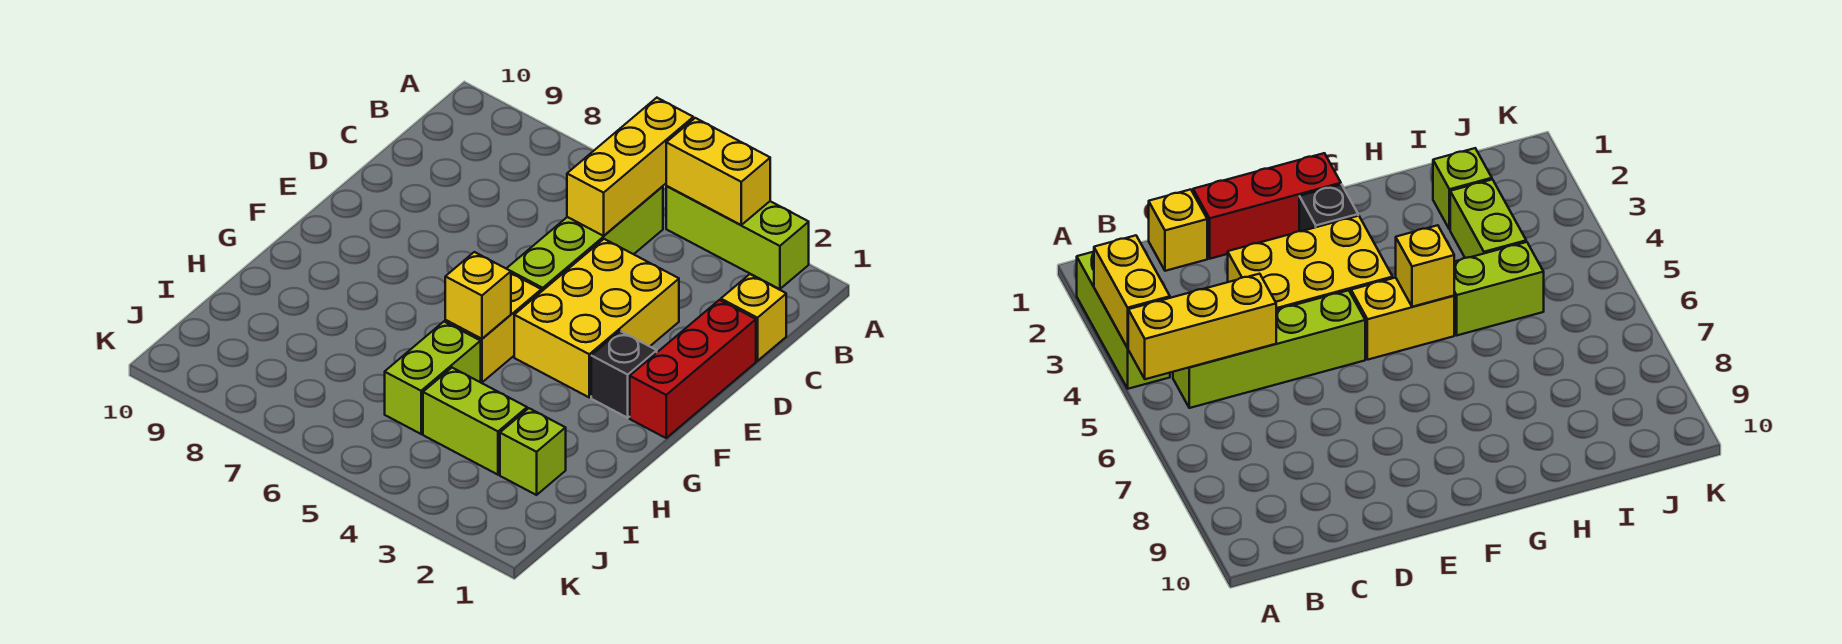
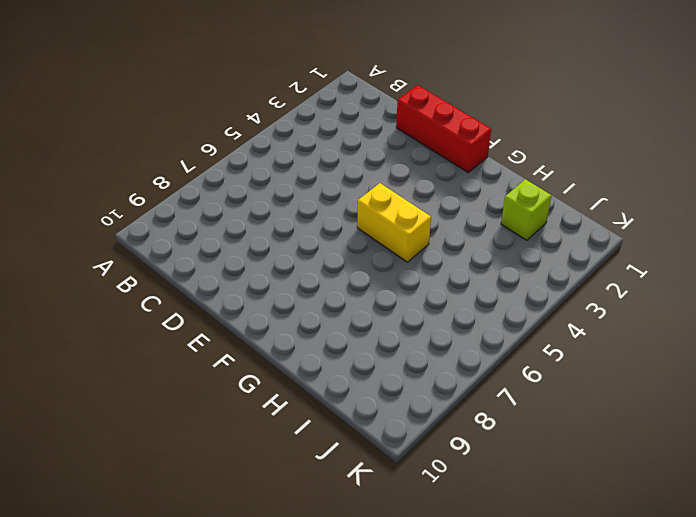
none -> lime 1x3 brick [666,186,809,289]
none -> lime 1x4 brick [506,186,663,292]
none -> yellow 1x1 brick [721,274,786,361]

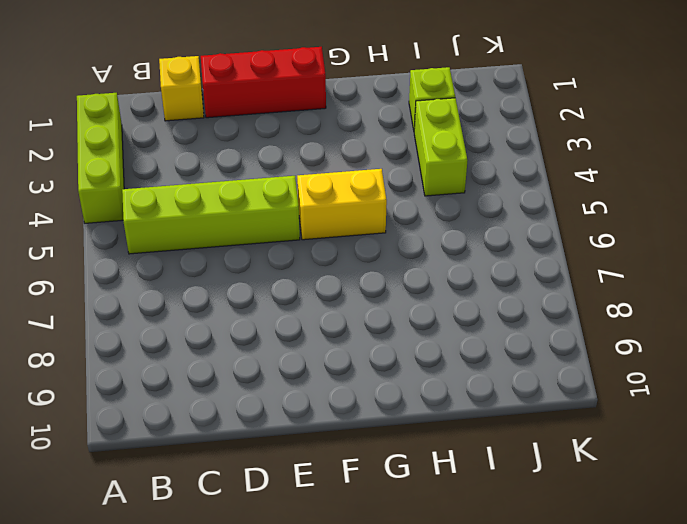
none -> yellow 2x3 brick [514,239,679,397]
none -> black 1x1 brick [591,331,657,418]
none -> lime 1x2 brick [385,322,481,434]

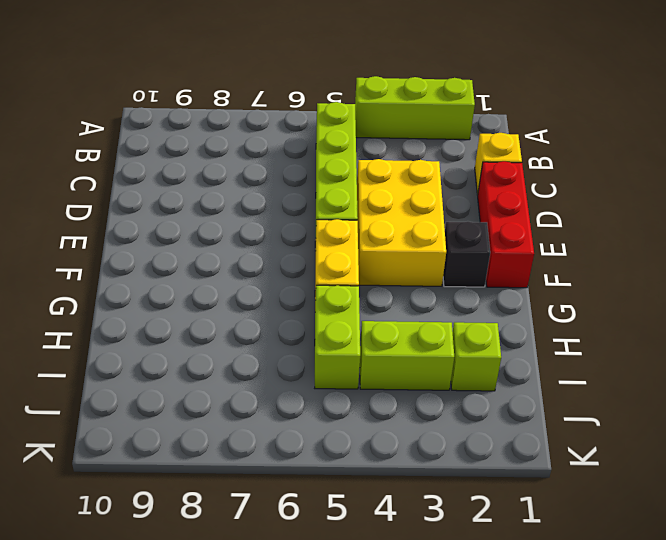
none -> yellow 1x2 brick [666,118,770,225]
none -> yellow 1x3 brick [567,98,693,236]
none -> yellow 1x1 brick [445,252,511,339]

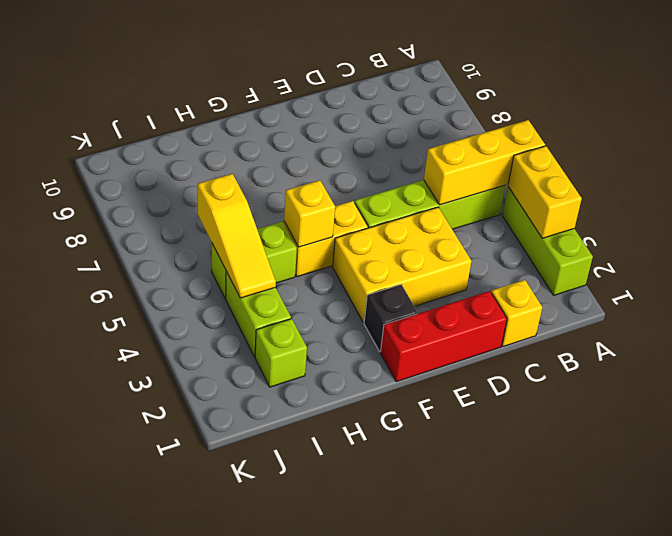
yellow 1x3 slope [198,174,276,298] -> none

